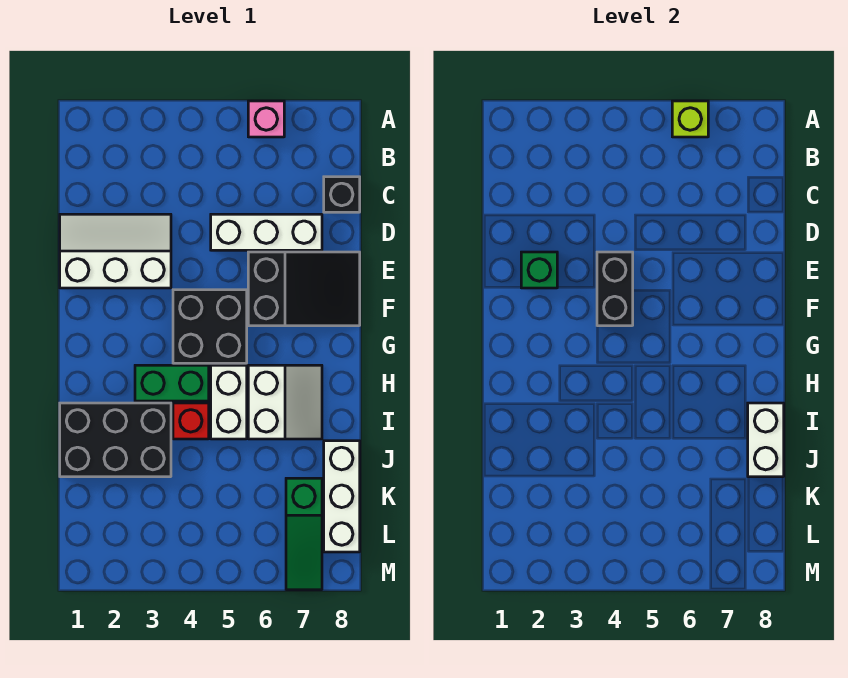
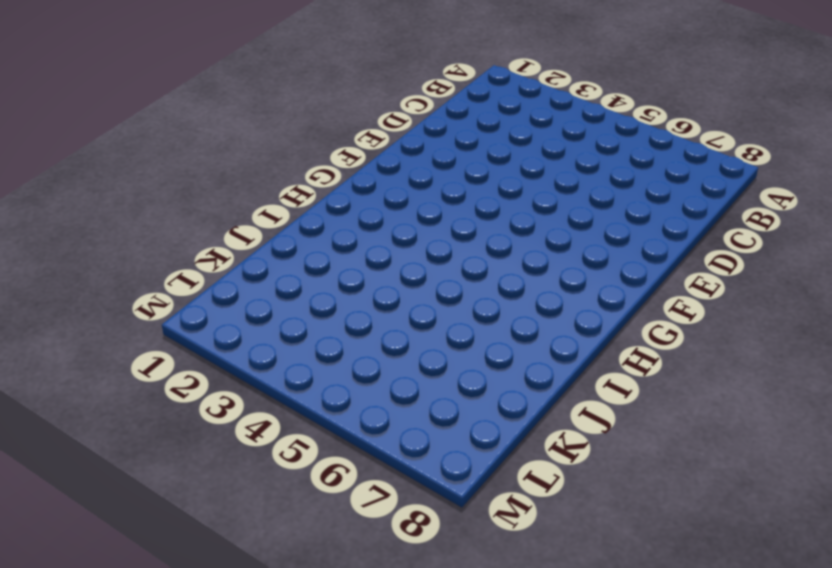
none -> pink 1x1 brick [248,101,284,137]
none -> black 1x1 brick [324,177,360,212]
none -> white 2x3 slope [60,214,171,288]

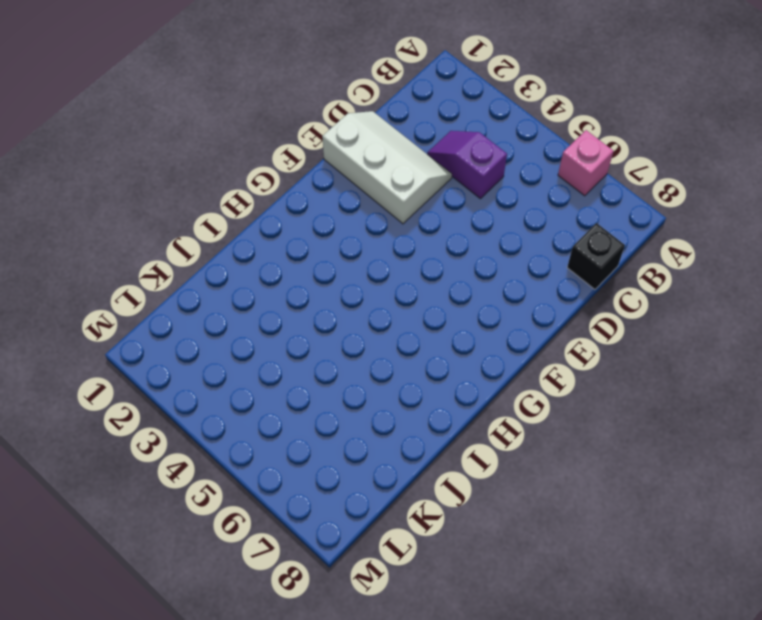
purple 1x2 slope [427,131,507,199] -> none
none -> white 1x3 brick [211,214,322,250]
none -> black 2x3 slope [248,252,360,326]
none -> black 2x2 brick [173,290,247,363]

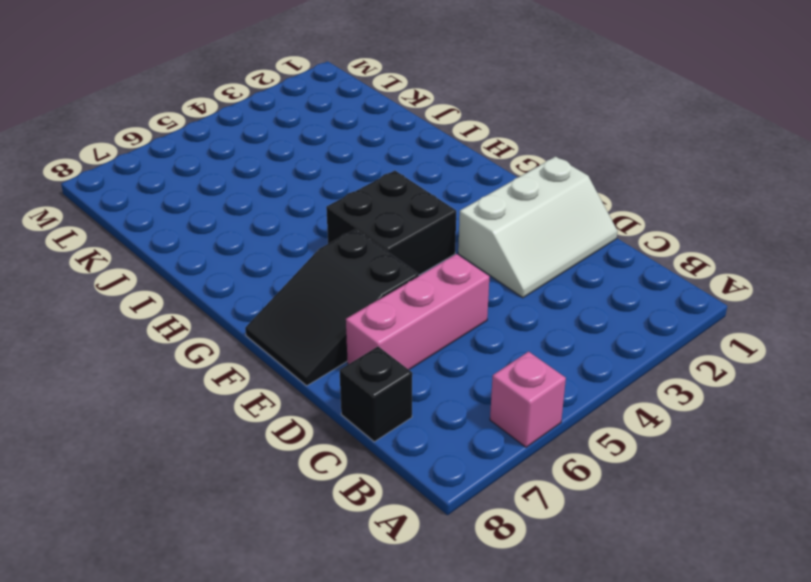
pink 1x3 brick [346,254,489,370] -> white 1x3 brick [211,214,322,250]
none -> green 1x2 brick [135,365,209,401]
none -> white 1x2 brick [211,365,247,439]
none -> white 2x2 slope [248,365,322,439]

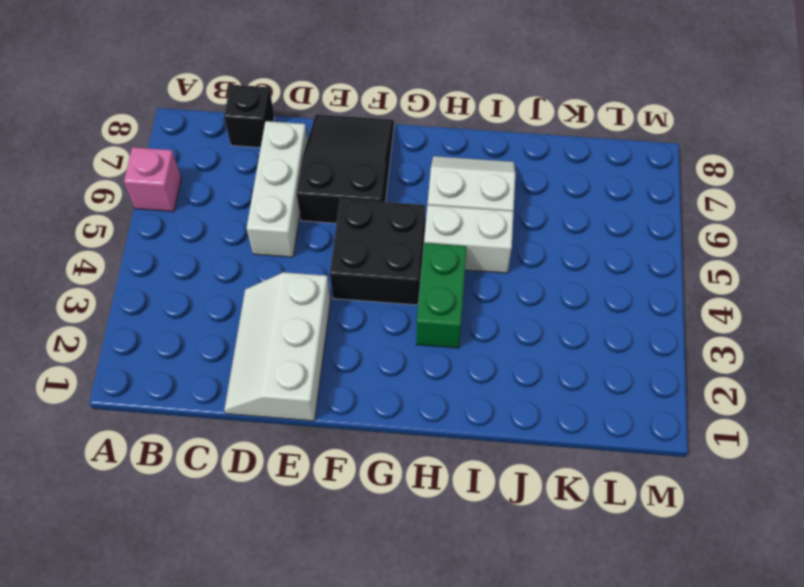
none -> black 2x3 brick [60,403,171,477]
none -> red 1x1 brick [173,403,209,439]
none -> white 1x3 brick [324,441,360,552]

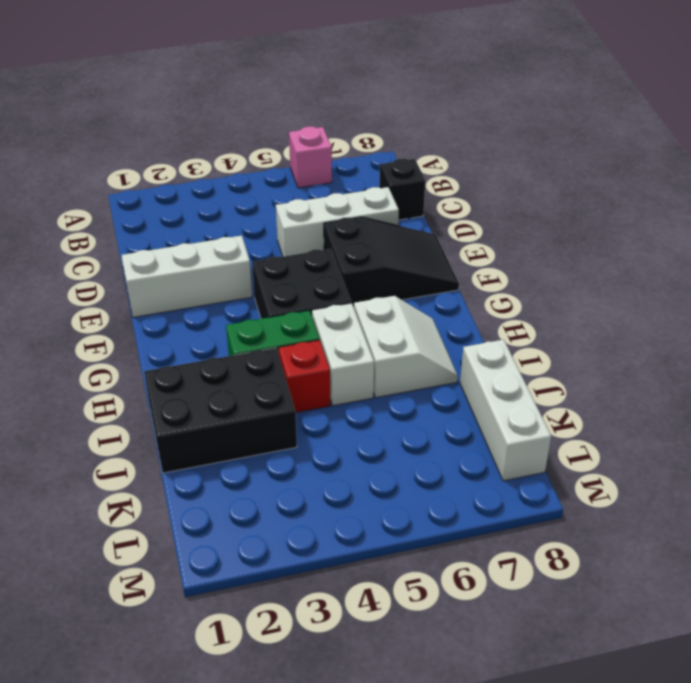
none -> green 1x3 slope [286,478,322,590]
none -> lime 1x1 brick [672,101,708,137]
none -> green 1x1 brick [521,252,557,288]

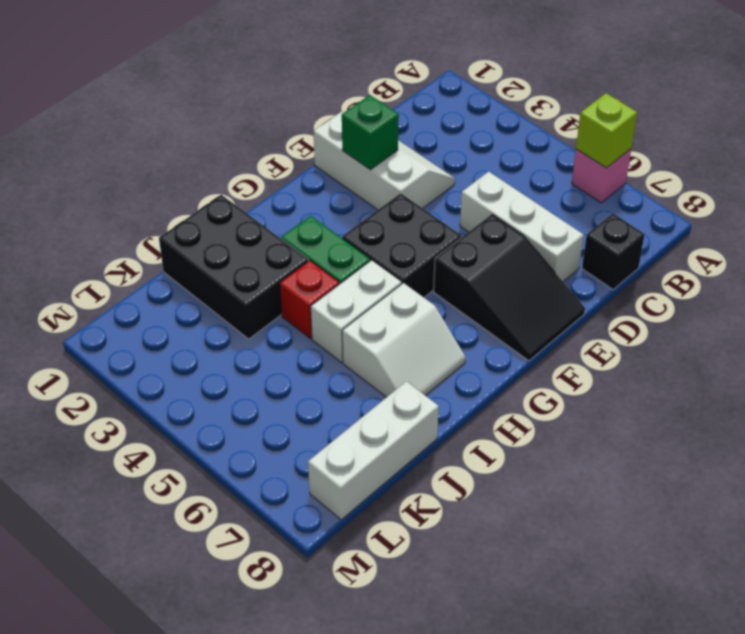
none -> green 1x3 slope [286,478,322,590]
none -> black 1x2 brick [597,252,633,326]
none -> white 1x2 brick [748,403,784,477]

